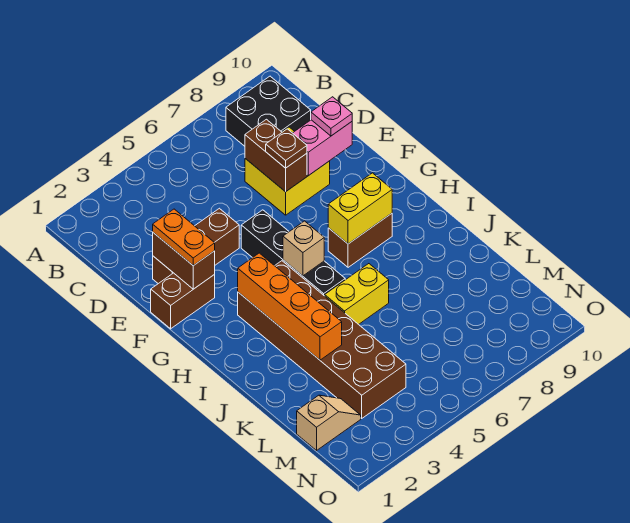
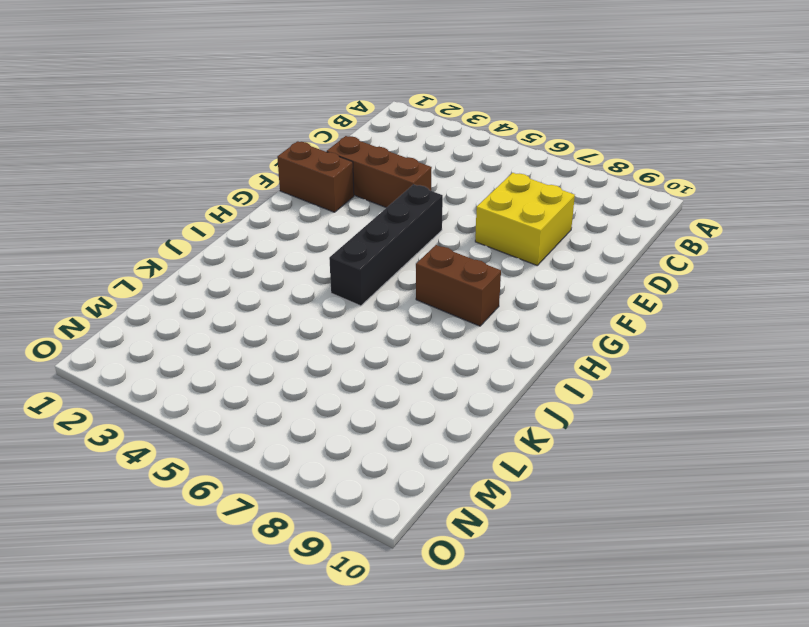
none -> black 2x2 brick [226,76,311,146]
none -> brown 2x6 brick [238,261,406,418]
none -> yellow 1x2 brick [325,264,389,324]

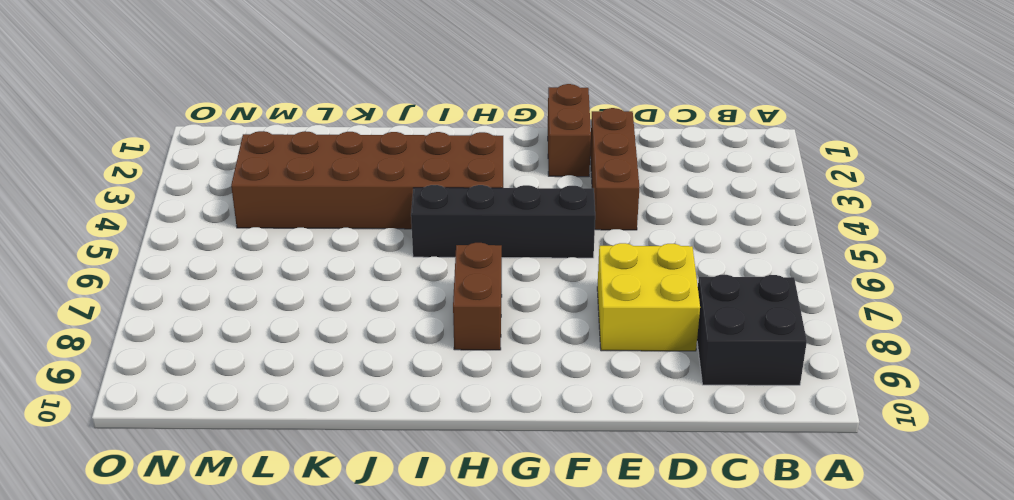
none -> yellow 1x2 brick [325,264,389,324]
none -> tan 1x2 slope [297,395,361,451]
none -> brown 1x2 brick [245,119,307,192]

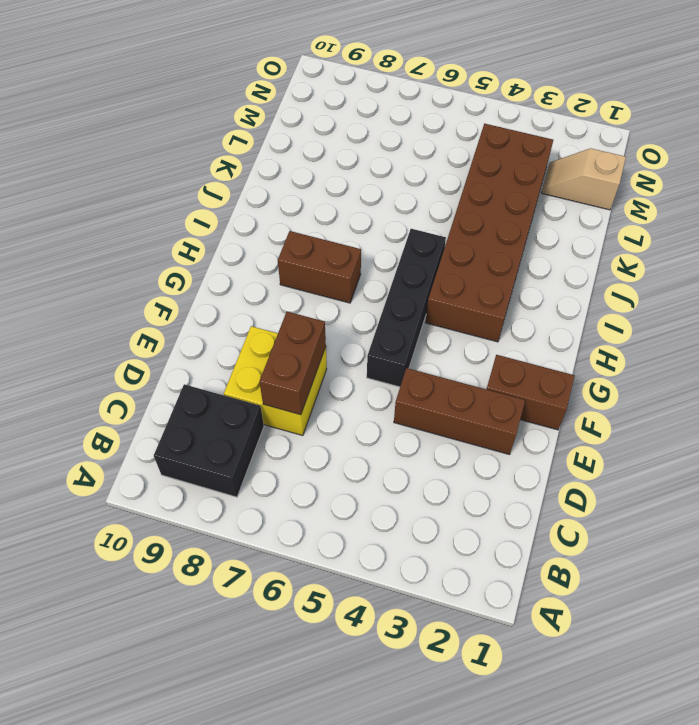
none -> yellow 1x2 brick [325,264,389,324]
none -> brown 1x2 brick [153,233,215,289]
none -> pink 1x2 brick [293,120,352,176]

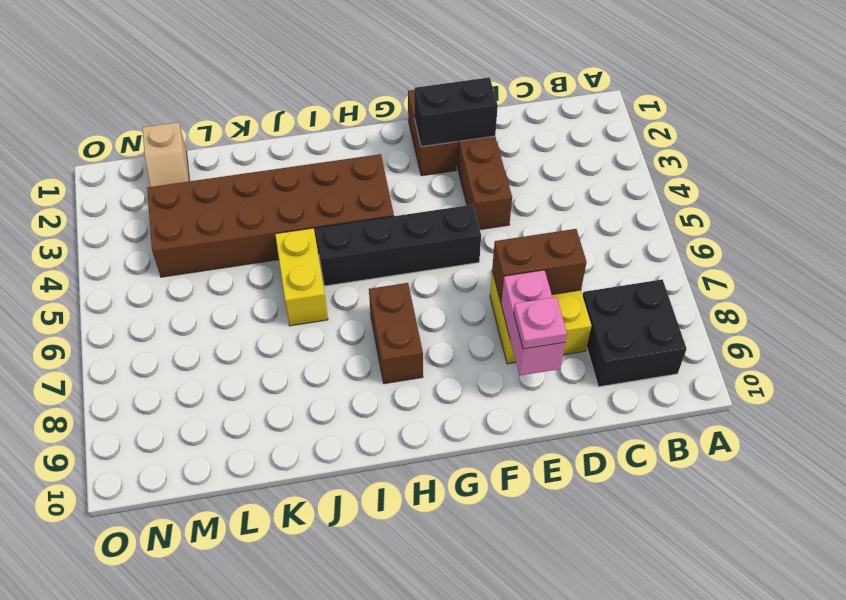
black 1x2 brick [414,77,498,147] -> brown 1x2 brick [153,233,215,289]
none -> orange 1x4 brick [238,253,342,360]
none -> tan 1x1 brick [283,221,324,276]
none -> yellow 1x2 brick [328,173,392,244]

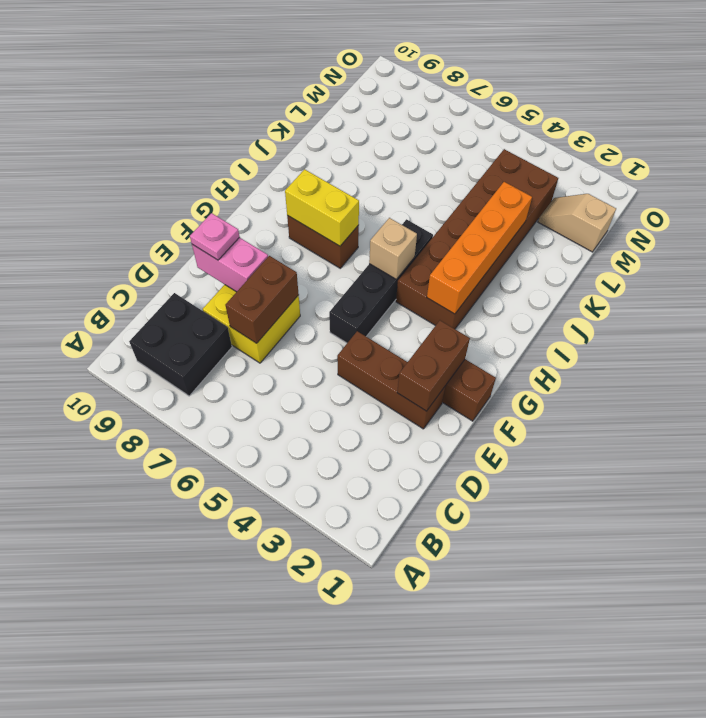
none -> yellow 1x2 brick [325,264,389,324]
none -> orange 1x2 plate [153,209,215,266]
none -> brown 1x1 plate [266,129,307,168]

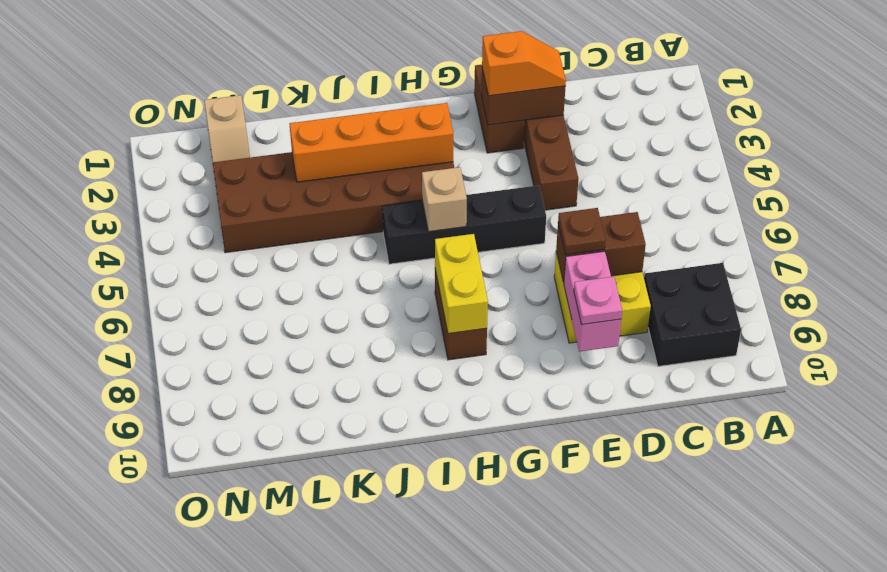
orange 1x2 slope [482,31,566,96] -> orange 1x2 plate [153,209,215,266]
none -> yellow 1x2 brick [325,264,389,324]

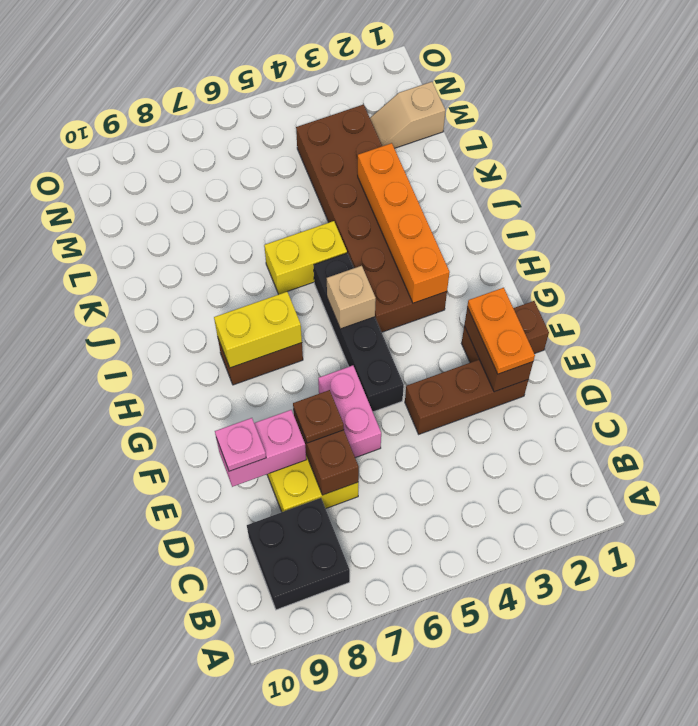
pink 1x2 brick [318,365,381,458] -> none

